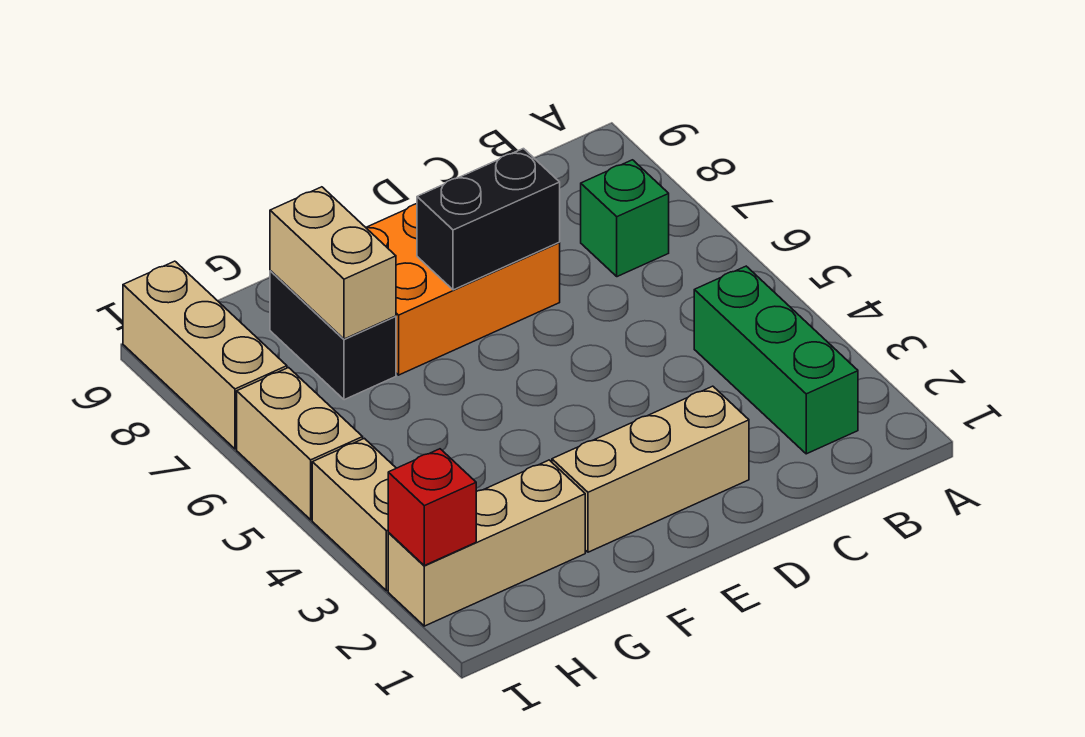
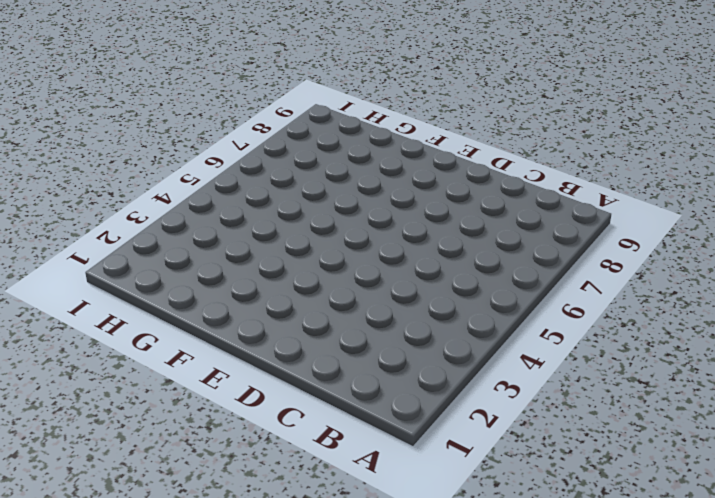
none -> green 1x3 brick [694,266,858,454]
none -> green 1x1 brick [581,160,669,277]
none -> tan 1x3 brick [552,386,749,552]

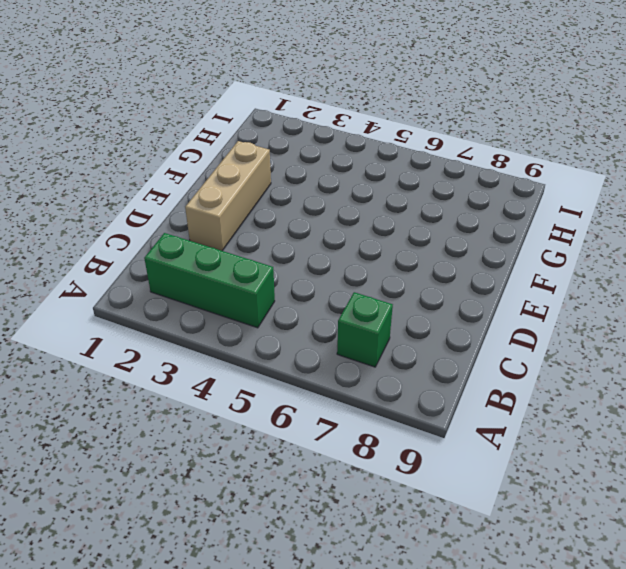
none -> orange 2x3 brick [366,204,560,375]
none -> tan 1x3 brick [388,460,585,626]
none -> black 1x2 brick [270,271,396,400]

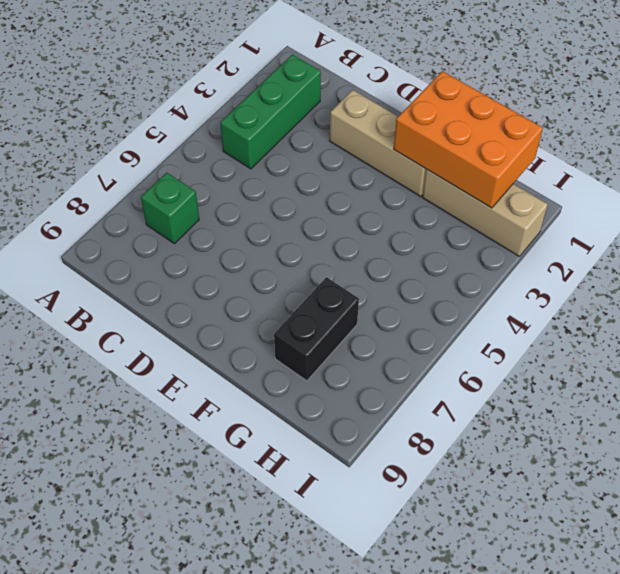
orange 2x3 brick [394,71,543,208] -> orange 2x3 brick moved to [366,204,560,375]
none -> tan 1x2 brick [312,438,396,591]
none -> tan 1x2 brick [237,368,363,520]
none -> tan 1x3 brick [123,261,287,449]

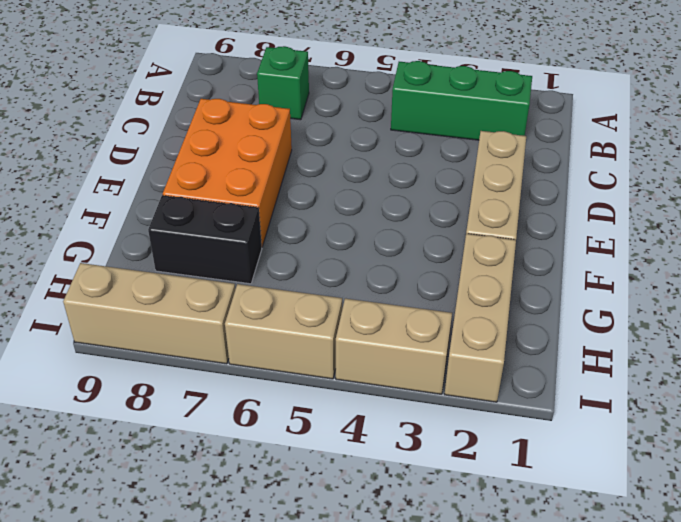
none -> black 1x2 brick [417,149,560,290]
none -> tan 1x2 brick [270,187,396,339]
none -> red 1x1 brick [388,449,476,566]

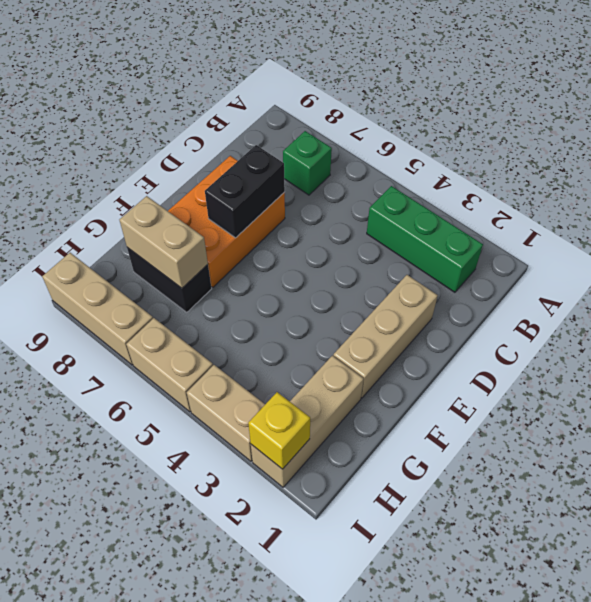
yellow 1x1 brick [248,392,310,469] -> red 1x1 brick [388,449,476,566]

